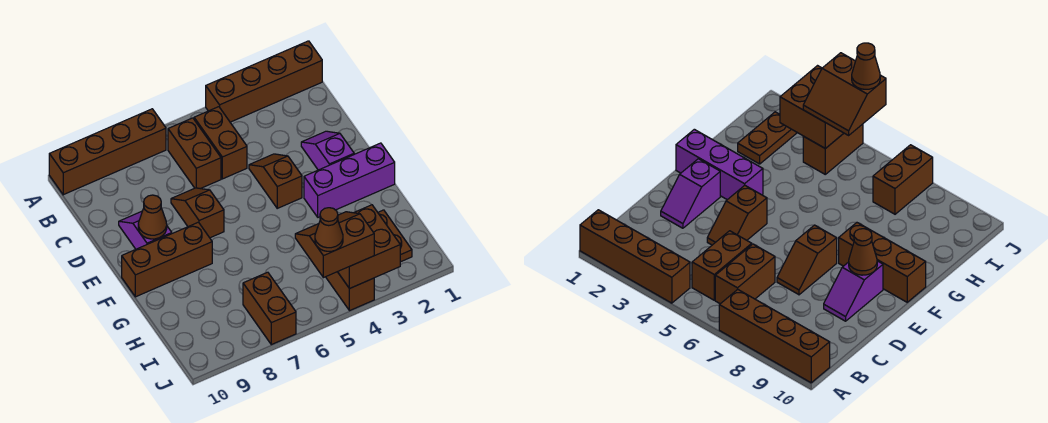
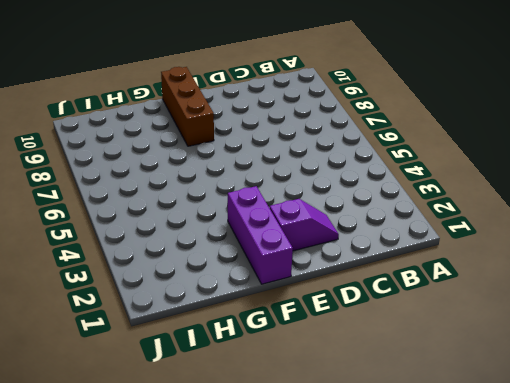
none -> brown 1x4 brick [206,41,322,122]
none -> brown 1x4 brick [49,109,166,195]
none -> brown 1x2 brick [194,107,247,179]

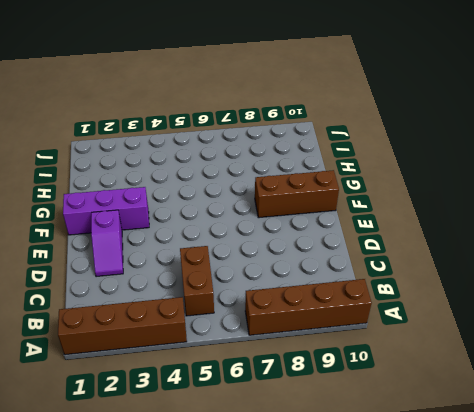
none -> brown 1x2 brick [168,118,221,189]
none -> brown 1x2 slope [249,154,302,208]
none -> brown 1x2 slope [171,188,224,238]

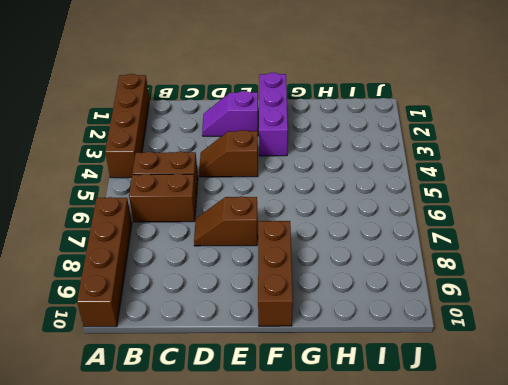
none -> purple 1x2 slope [119,211,172,249]
none -> brown 1x2 plate [378,210,412,262]
none -> brown 1x2 brick [326,272,374,311]

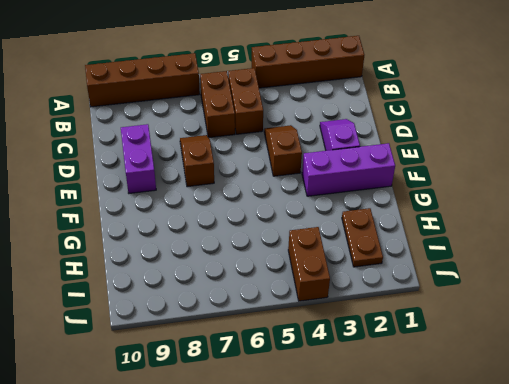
purple 1x2 brick [121,124,156,193] -> purple 1x2 slope [119,211,172,249]
none -> brown 1x3 brick [122,222,212,297]
none -> brown 1x2 brick [243,272,296,345]
none -> brown 1x1 cone [138,195,167,239]

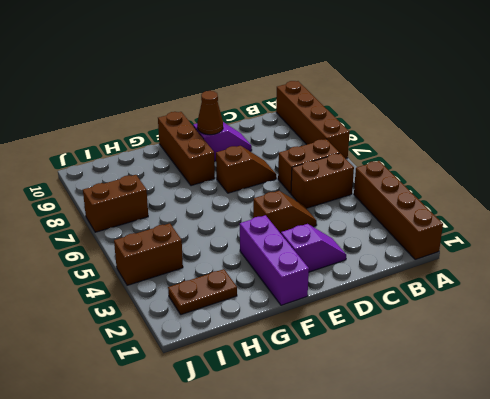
none -> brown 2x2 brick [338,205,400,289]
none -> brown 2x2 slope [295,212,374,278]
none -> brown 1x1 cone [315,208,343,251]

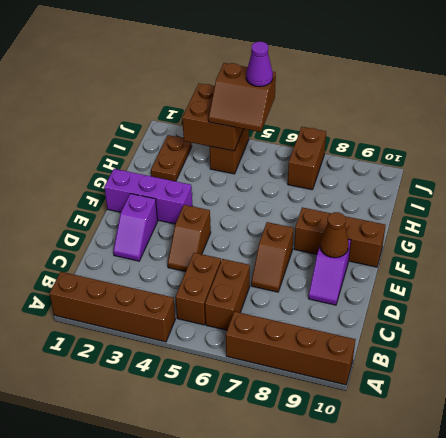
purple 1x1 cone [246,42,273,87] -> brown 1x1 cone [315,208,343,251]

